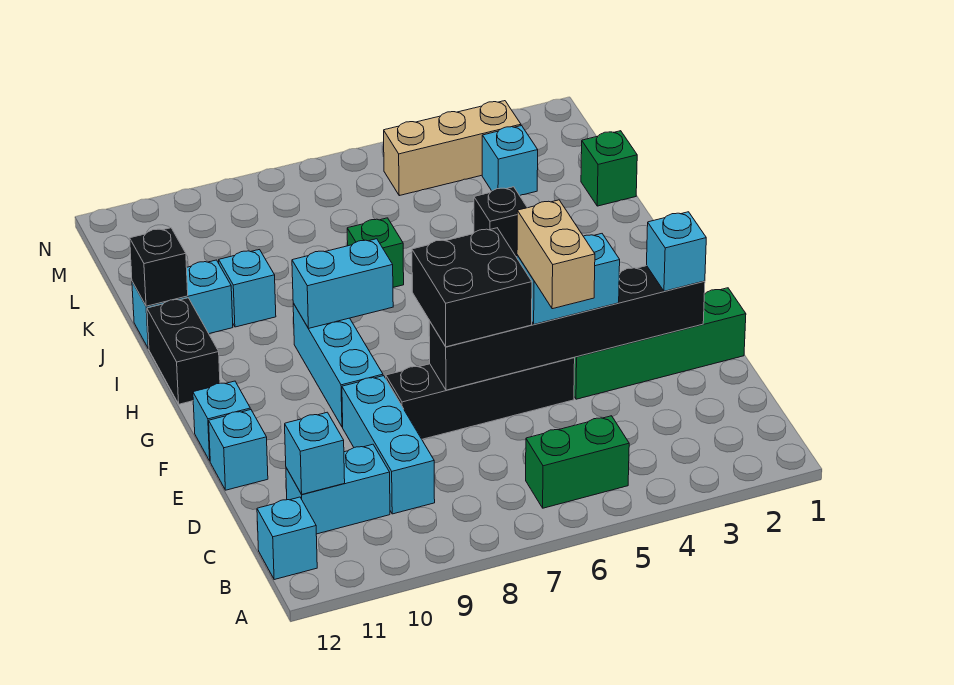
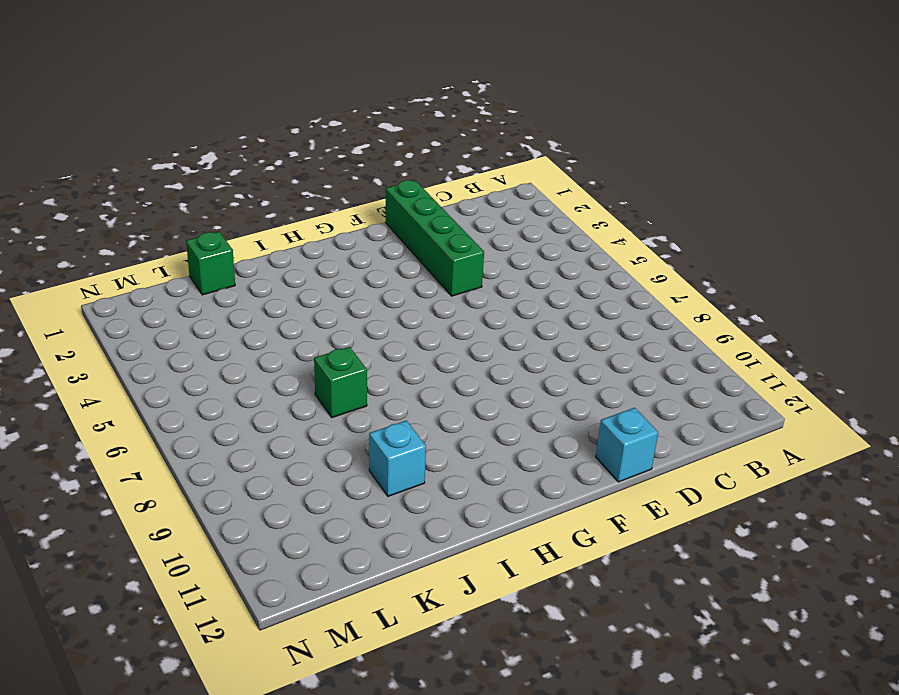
none -> green 1x2 brick [526,416,629,508]
none -> cyan 1x1 brick [257,497,317,580]
none -> cyan 1x3 brick [342,376,435,514]

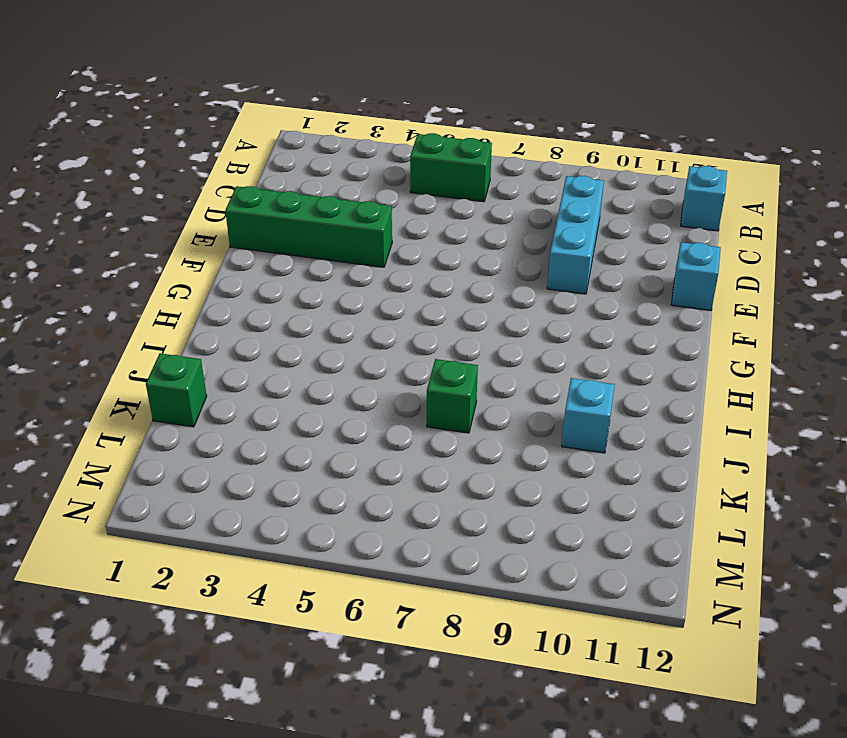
none -> cyan 1x2 brick [286,444,390,534]
none -> black 1x4 brick [386,358,575,439]
none -> cyan 1x3 brick [293,303,383,427]

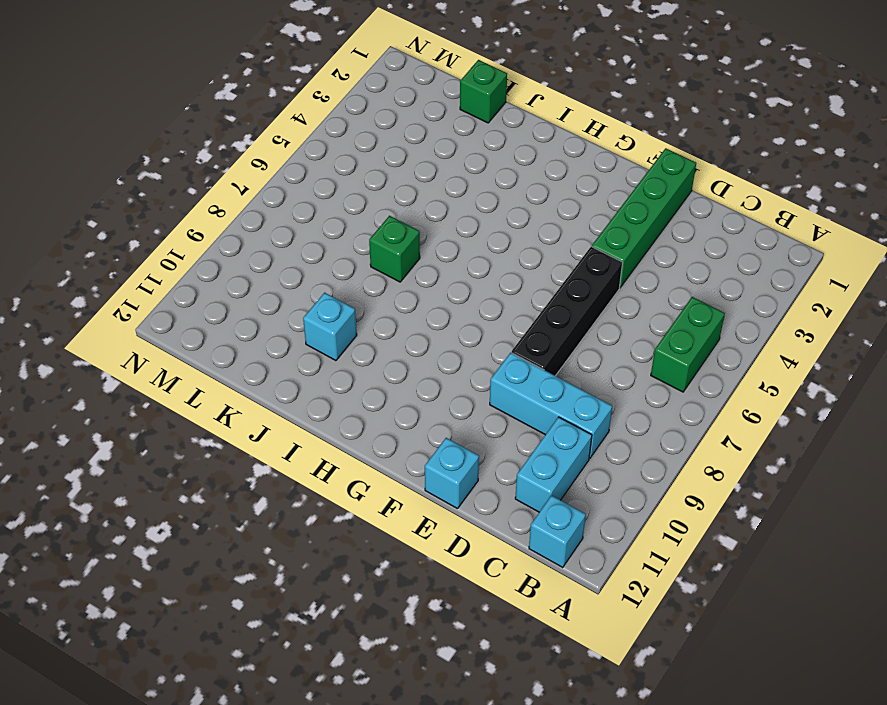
none -> cyan 1x3 brick [293,303,383,427]
none -> cyan 1x1 brick [193,381,250,461]
none -> black 1x2 brick [147,298,220,404]

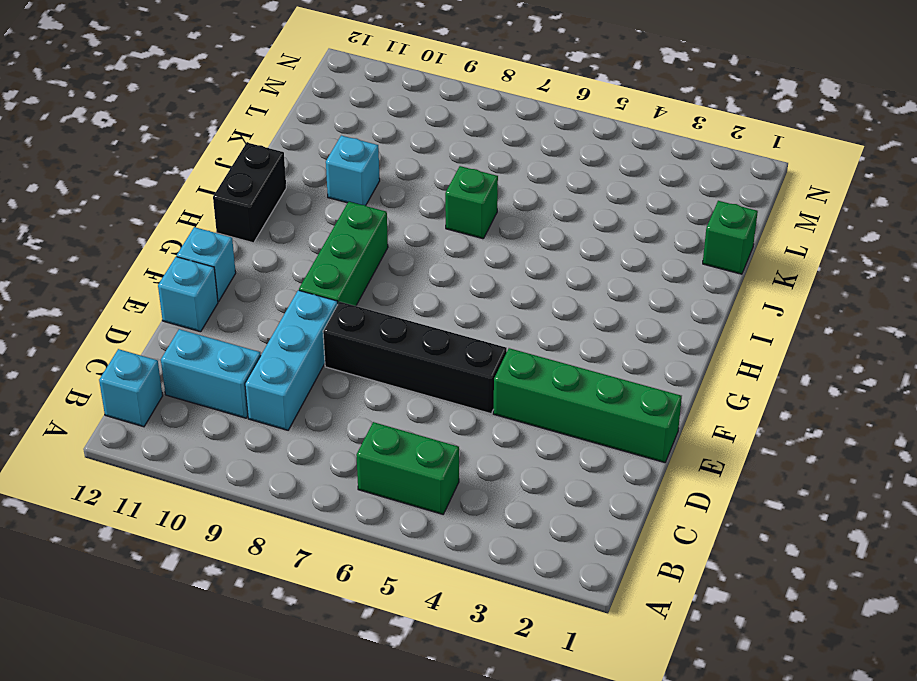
green 1x3 brick [299,202,388,306] -> cyan 1x3 brick [293,303,383,427]
none -> black 1x1 brick [474,187,527,257]
none -> cyan 1x2 brick [132,260,233,349]
none -> cyan 1x1 brick [482,126,538,196]

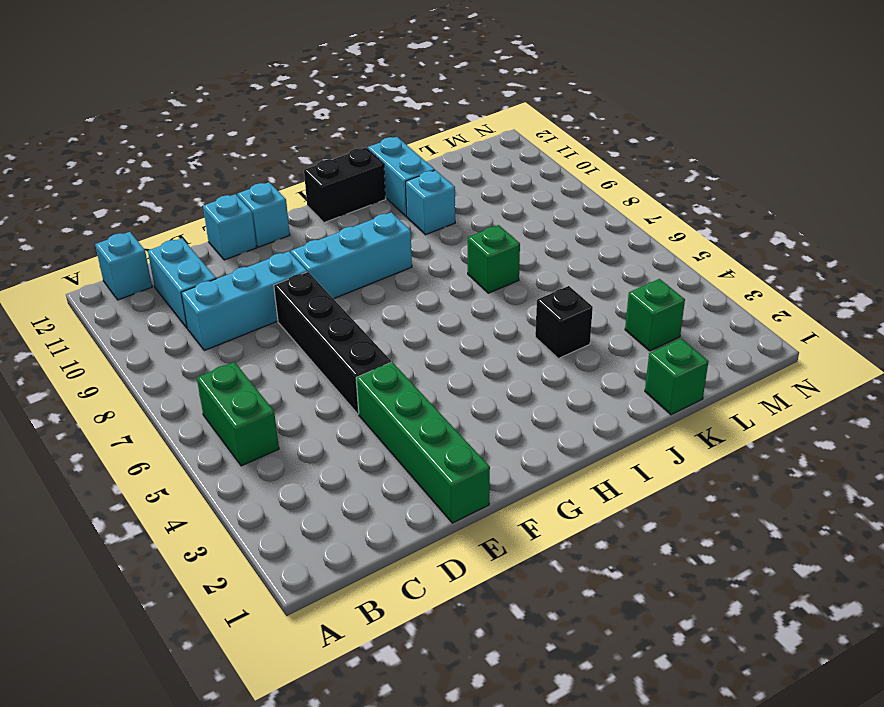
green 1x1 brick [625,279,685,351] -> cyan 1x1 brick [482,126,538,196]
none -> tan 1x3 brick [384,101,521,196]
none -> cyan 1x1 brick [285,412,345,494]
none -> black 1x6 brick [429,266,705,390]

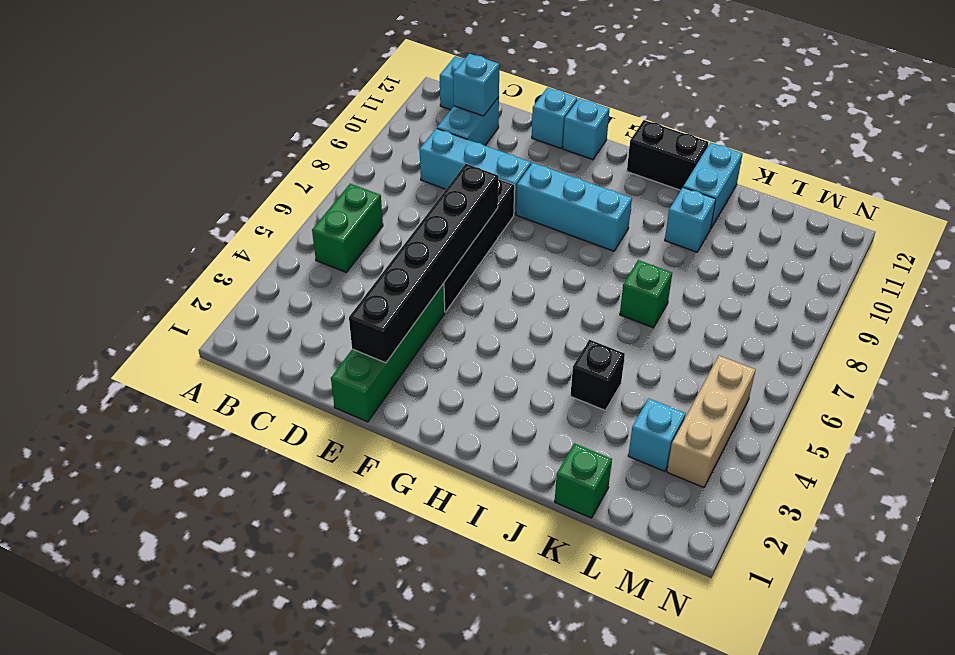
none -> cyan 1x2 brick [292,239,393,328]
none -> black 1x1 brick [130,228,188,306]
none -> cyan 1x1 brick [647,212,706,291]

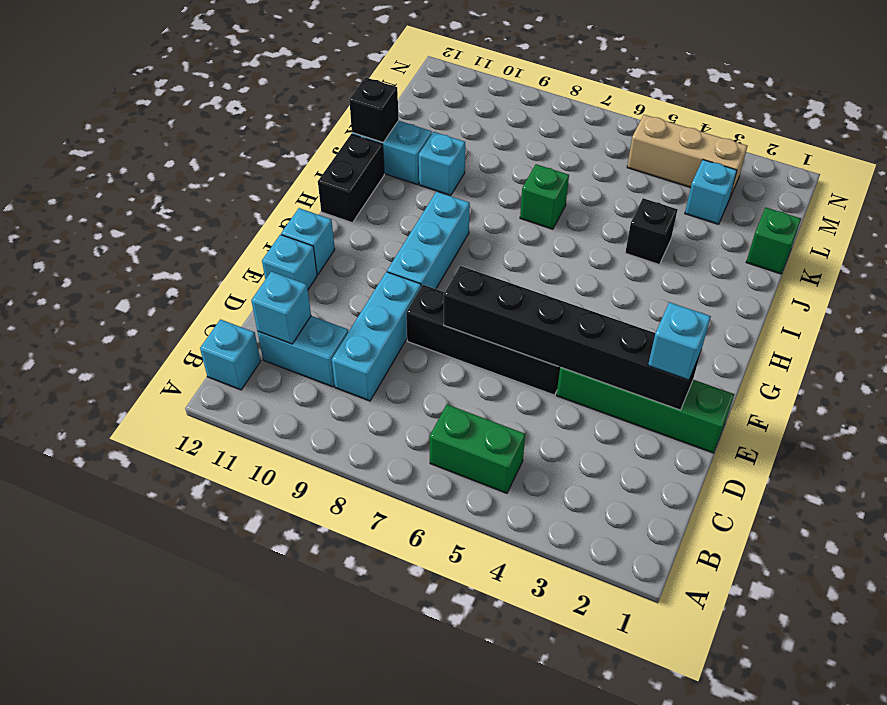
none -> cyan 1x2 brick [292,239,393,328]
none -> cyan 1x2 brick [517,234,620,324]
none -> black 2x2 brick [412,228,532,347]

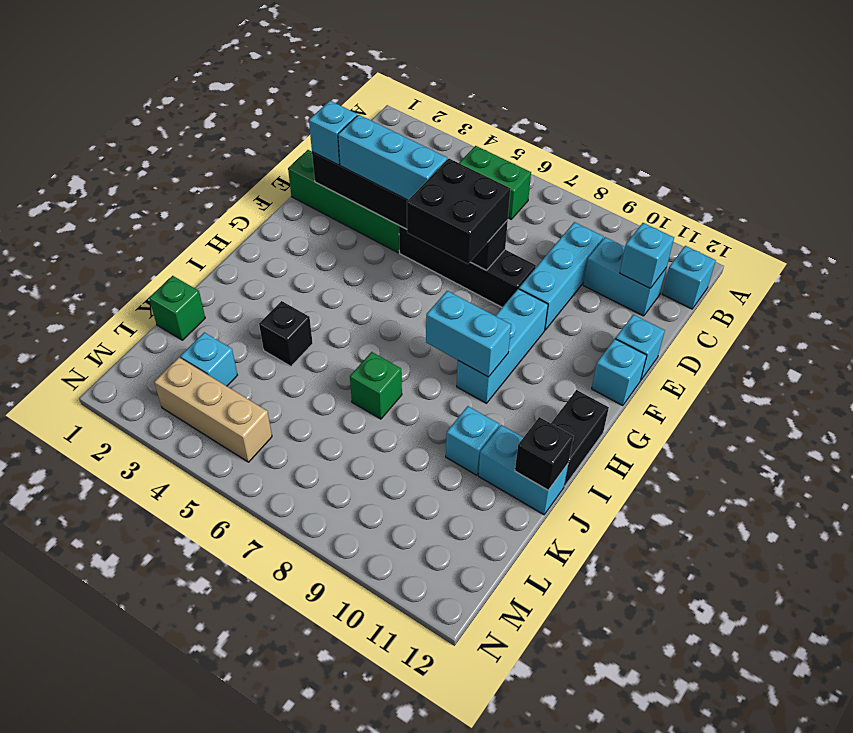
cyan 1x3 brick [338,115,447,200] -> cyan 1x2 brick [517,234,620,324]
none -> tan 1x2 brick [517,200,595,309]

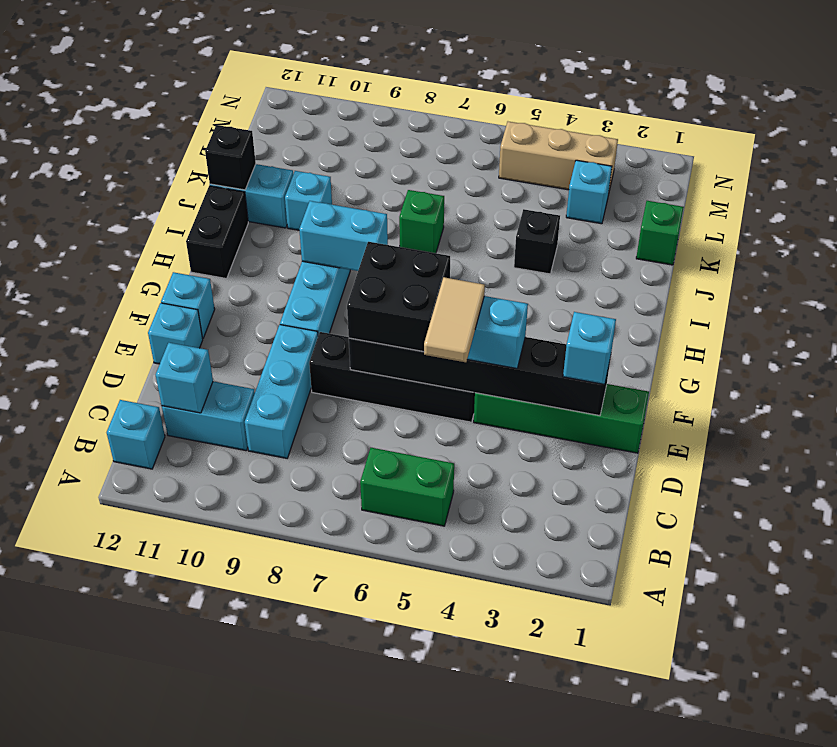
tan 1x2 tile [424,277,485,362] -> tan 1x2 brick [517,200,595,309]

